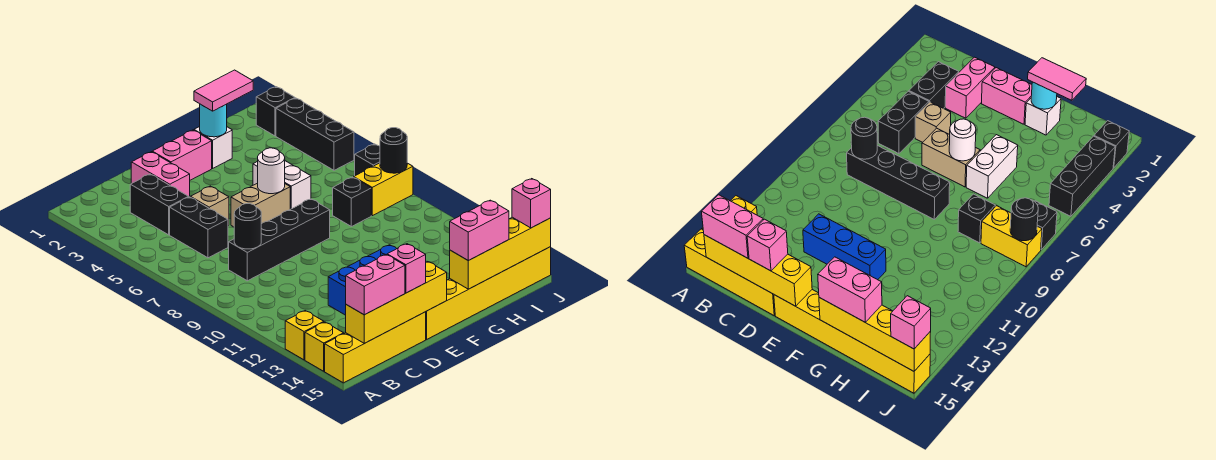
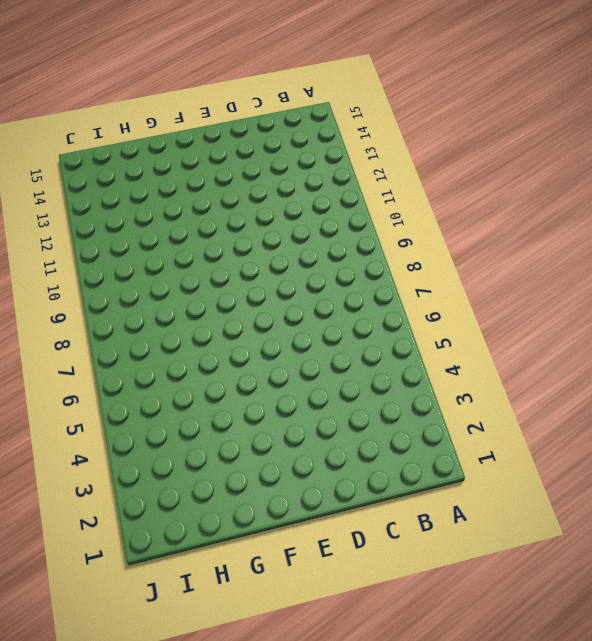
none -> yellow 1x1 brick [285,311,324,360]
none -> yellow 1x1 brick [305,322,344,371]
none -> yellow 1x4 brick [325,312,426,383]
none -> black 1x2 brick [130,174,188,235]

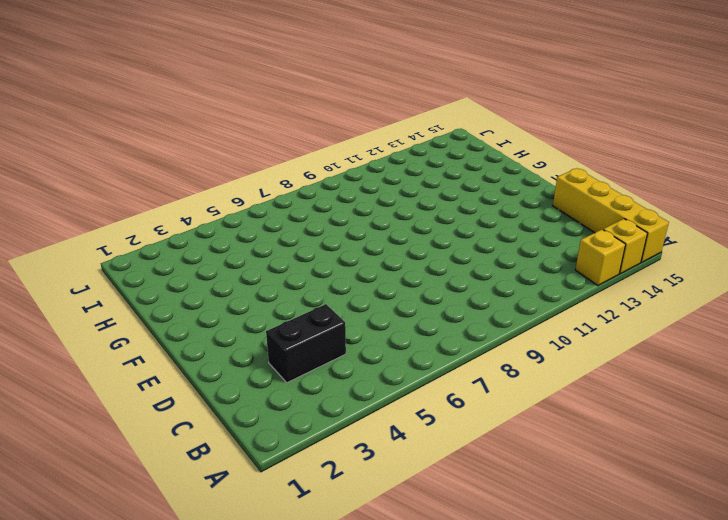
none -> black 1x2 brick [170,197,228,258]
none -> black 1x4 brick [229,199,330,281]
none -> pink 1x2 brick [131,152,190,197]
none -> tan 1x1 brick [191,186,229,226]

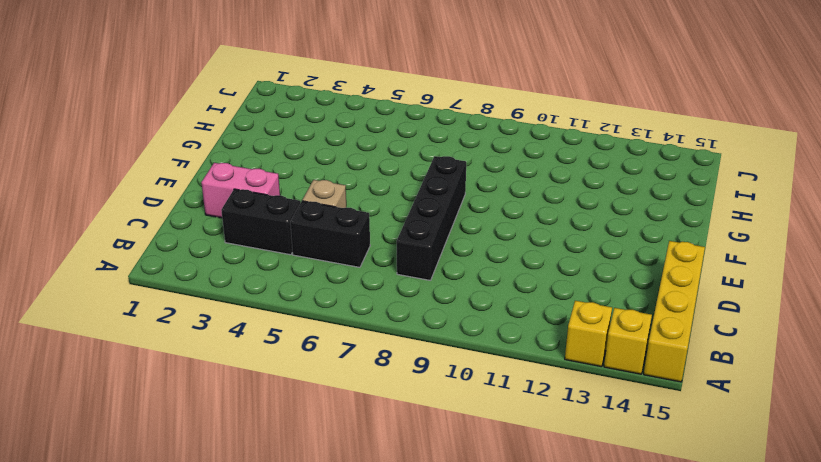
none -> blue 1x3 brick [328,245,397,315]
none -> pink 1x2 brick [152,130,212,180]
none -> tan 1x2 brick [231,183,290,227]
none -> yellow 1x6 brick [426,247,551,339]

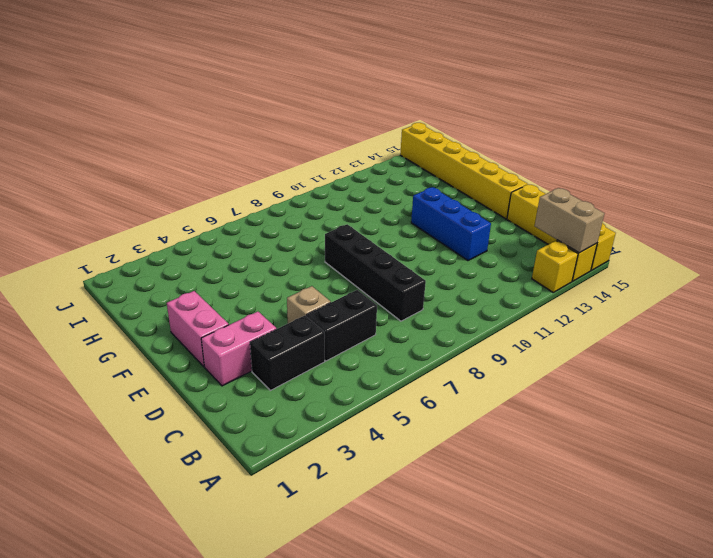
tan 1x2 brick [535,188,604,253] -> tan 1x2 brick moved to [231,183,290,227]
none -> white 1x1 brick [194,126,232,168]
none -> white 1x2 brick [253,161,311,209]
none -> black 1x1 brick [333,177,371,227]
none -> yellow 1x2 brick [354,163,413,216]

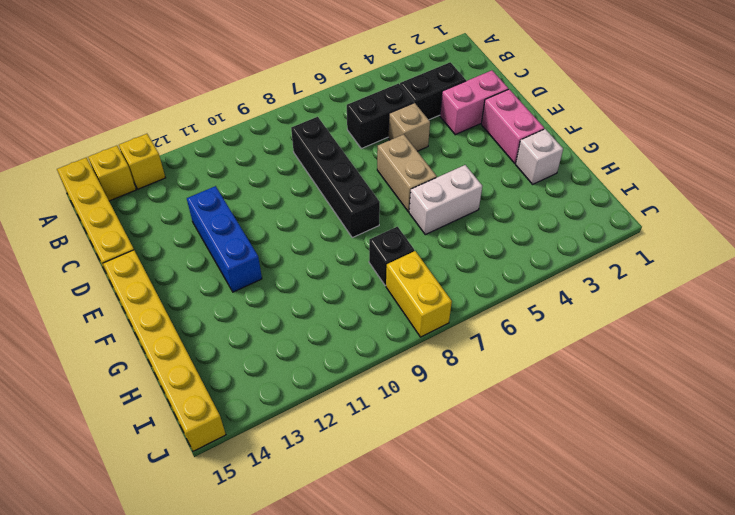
none -> black 1x1 brick [256,87,295,136]
none -> black 1x3 brick [276,98,354,170]
none -> black 1x1 brick [355,144,380,176]
none -> yellow 1x4 brick [346,262,447,343]

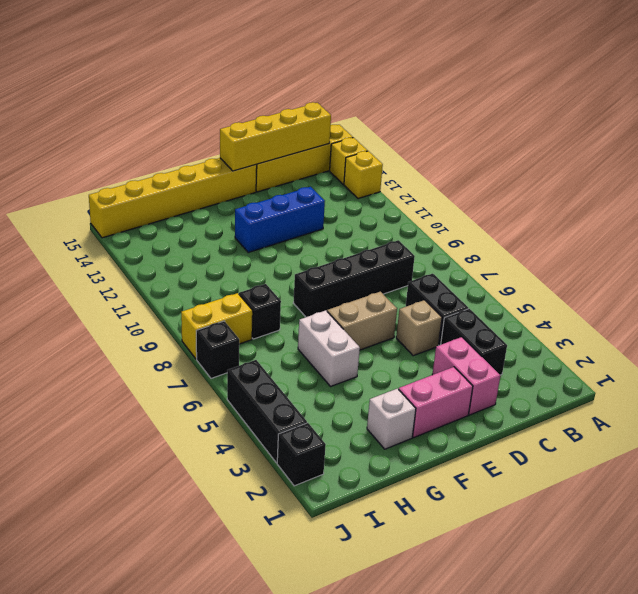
none -> black 1x1 round brick [234,204,261,249]
none -> white 1x1 round brick [258,148,285,194]
none -> cyan 1x1 round brick [200,104,227,137]
none -> yellow 1x4 brick [450,217,551,289]

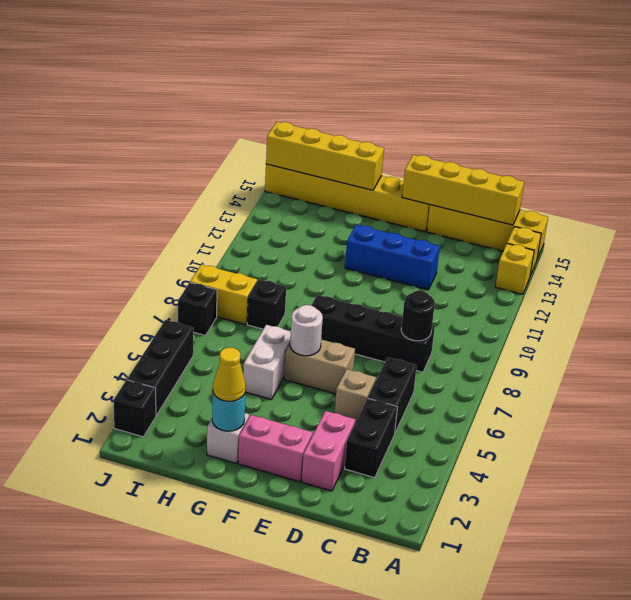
yellow 1x1 cone [213,347,246,401] -> pink 1x2 tile [194,70,253,111]
none -> black 1x1 round brick [380,128,407,173]
none -> pink 1x2 brick [346,255,405,315]
none -> pink 1x1 brick [387,244,426,293]
none -> pink 1x2 brick [450,200,509,261]

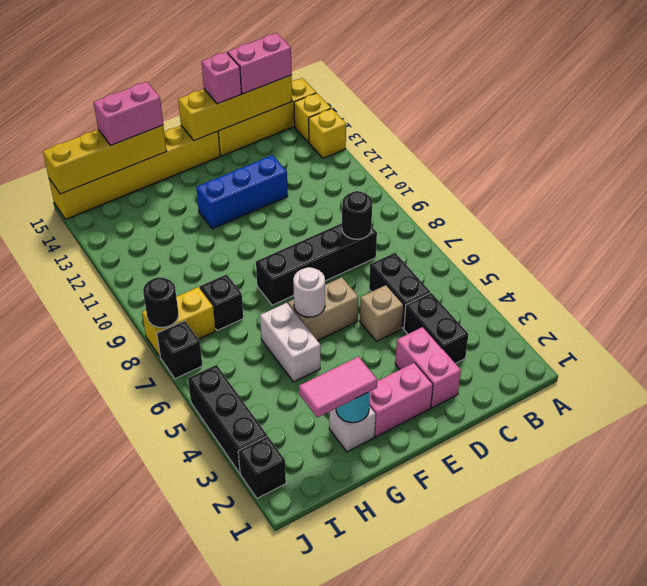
none -> pink 1x1 brick [512,179,551,228]

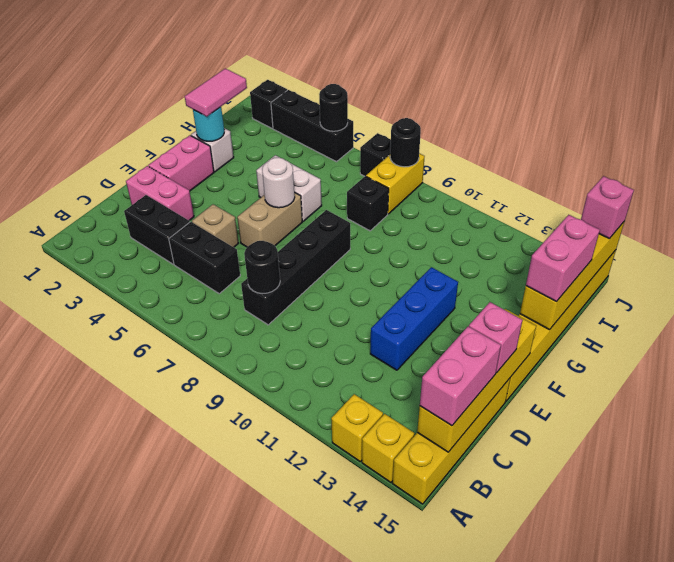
black 1x1 round brick [319,84,348,131] -> none

